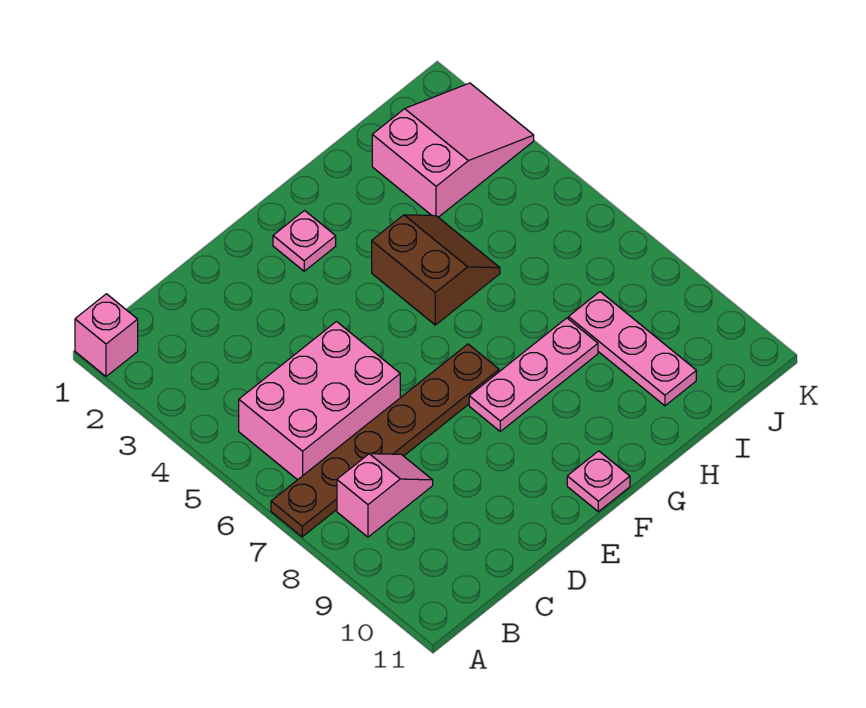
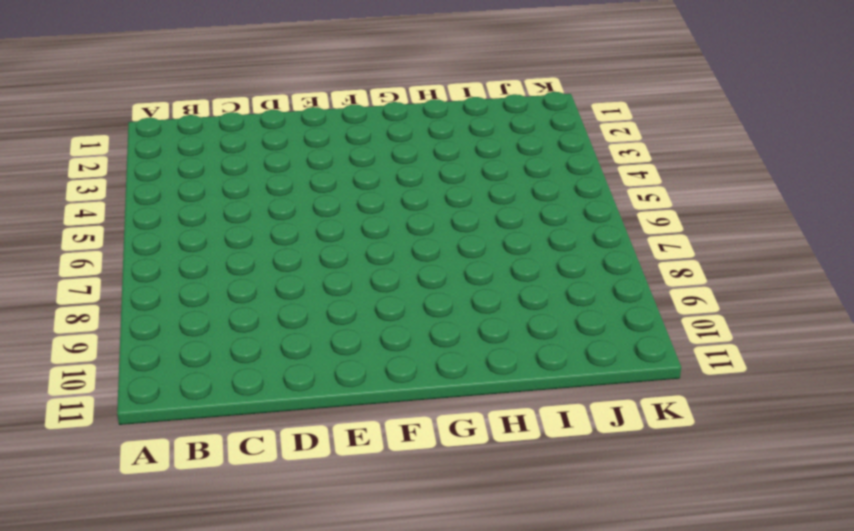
none -> pink 1x1 brick [75,294,138,376]
none -> brown 1x6 plate [271,344,499,537]

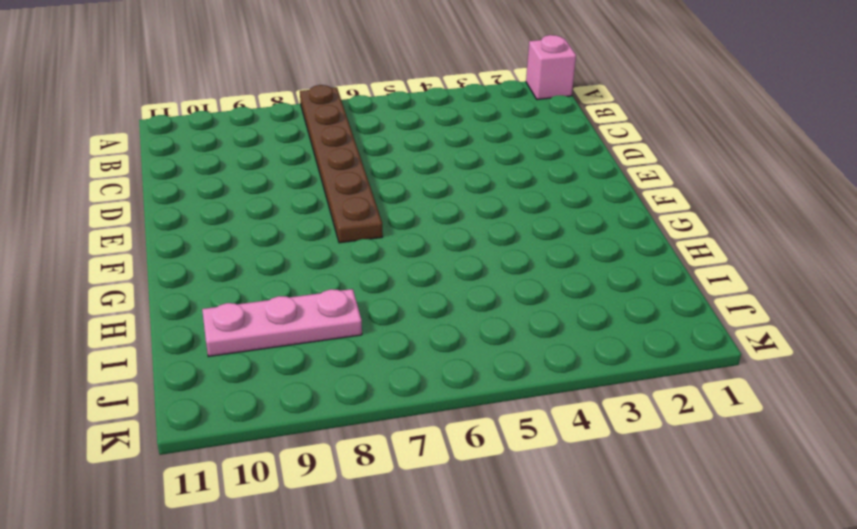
none -> pink 2x3 brick [239,322,400,480]
none -> pink 1x2 slope [337,454,433,537]

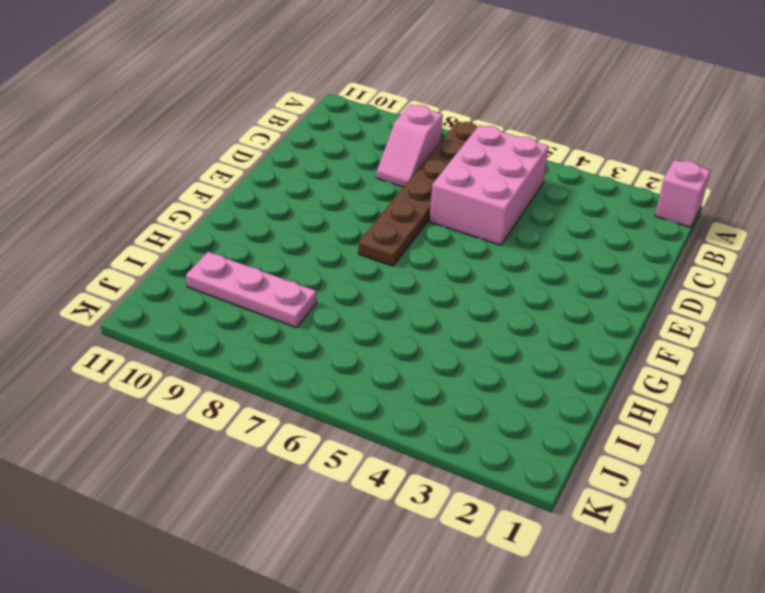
none -> pink 1x1 plate [273,211,336,271]
none -> pink 1x3 plate [469,318,598,431]

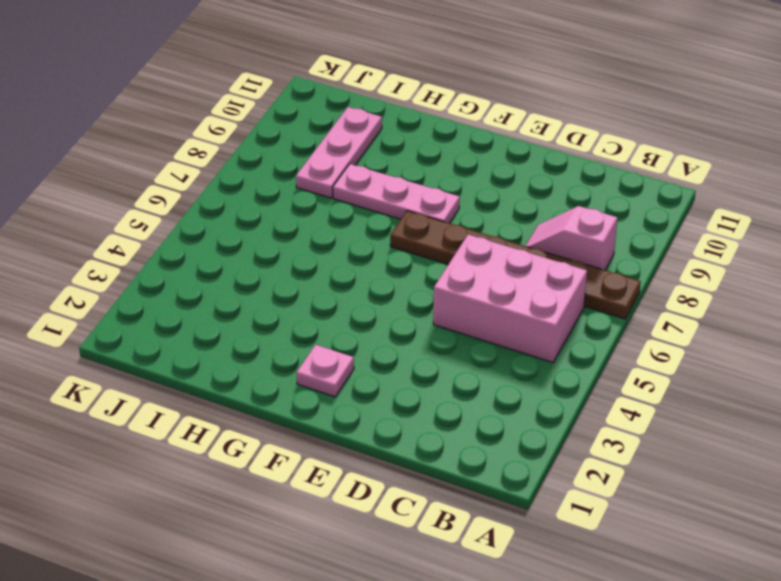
none -> pink 1x1 brick [75,294,138,376]
none -> pink 1x1 plate [567,451,630,512]

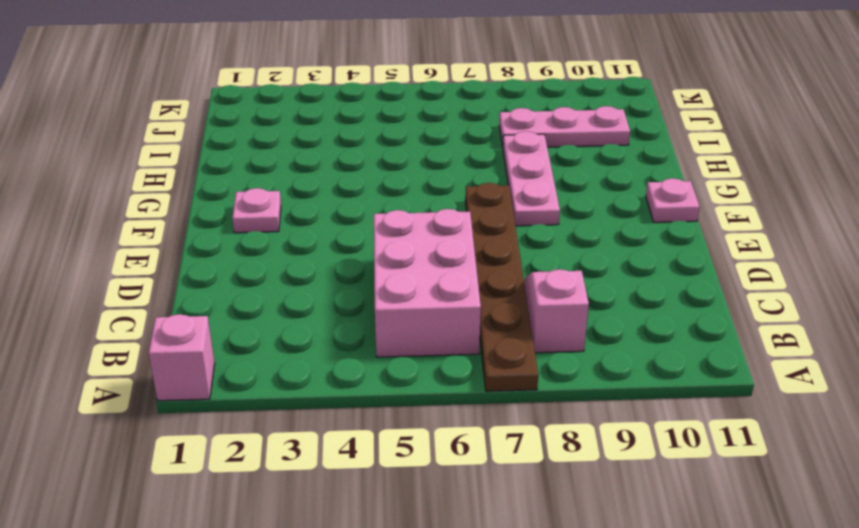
none -> brown 2x2 slope [372,215,500,325]
none -> pink 2x3 slope [372,83,534,217]

